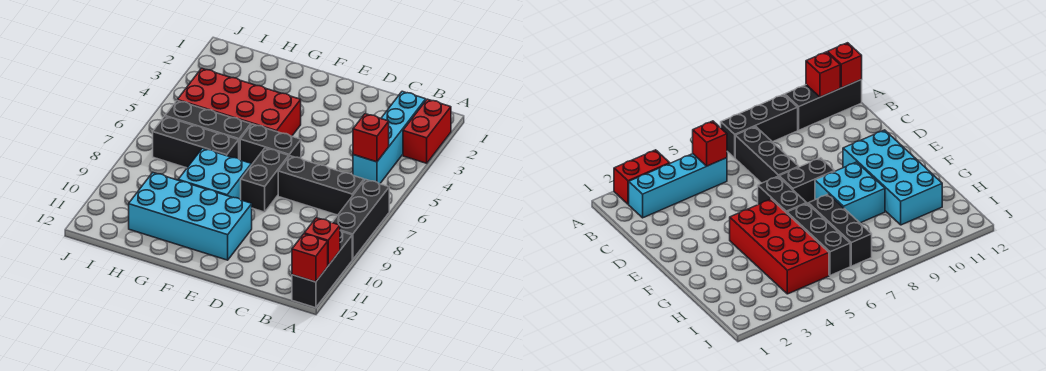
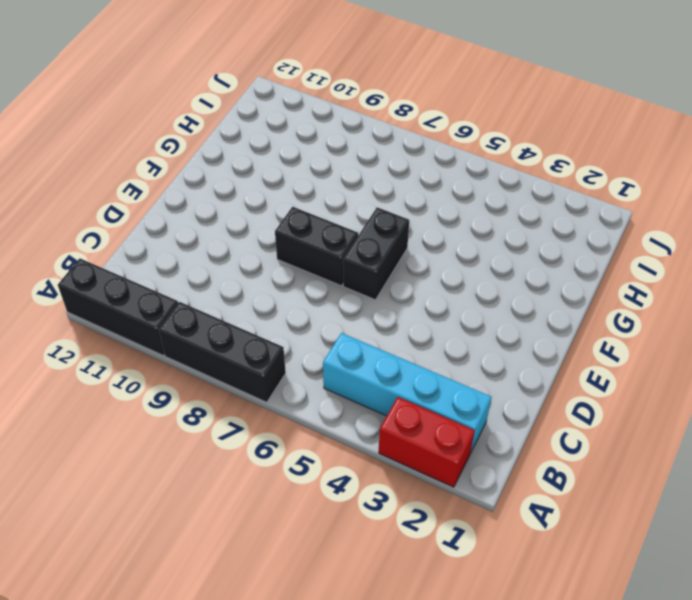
none -> black 1x3 brick [278,156,364,215]
none -> cyan 2x4 brick [129,173,252,260]
none -> red 2x4 brick [177,68,301,136]

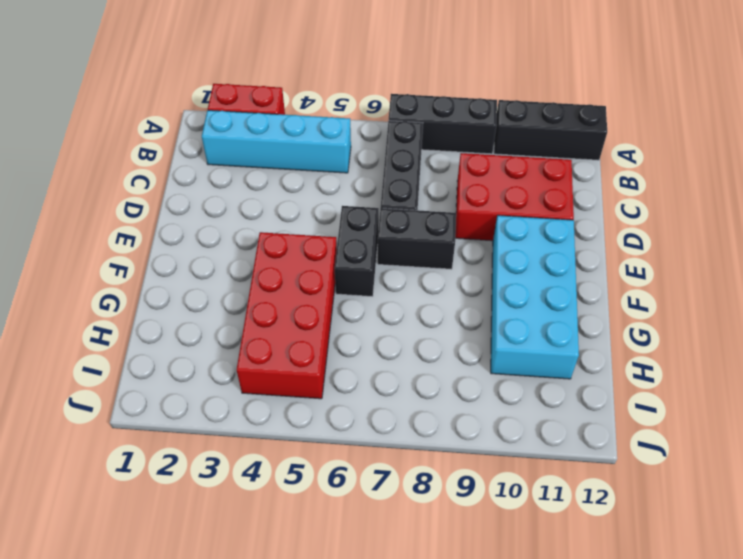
red 2x3 brick [455,153,574,241] -> none
none -> cyan 2x2 brick [178,148,251,199]
none -> black 1x3 brick [165,101,251,159]
none -> black 1x3 brick [153,116,239,168]

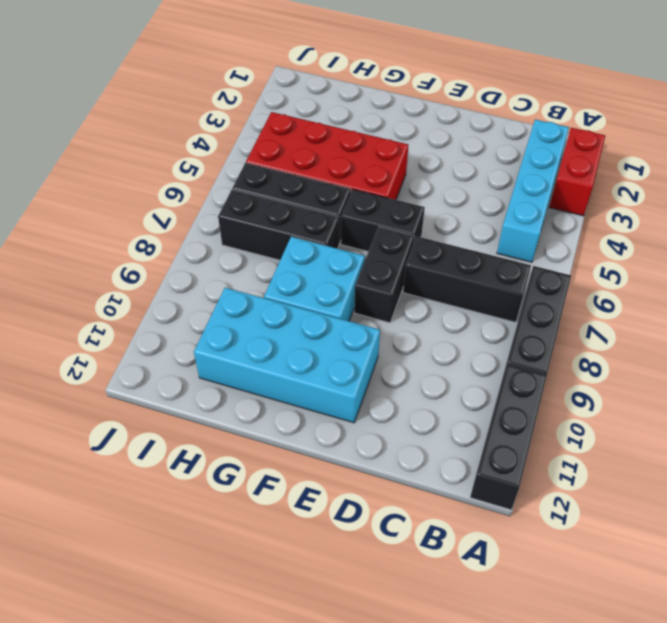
none -> red 1x1 brick [304,218,340,266]
none -> red 1x1 brick [292,234,328,282]
none -> red 1x1 brick [353,114,389,162]

